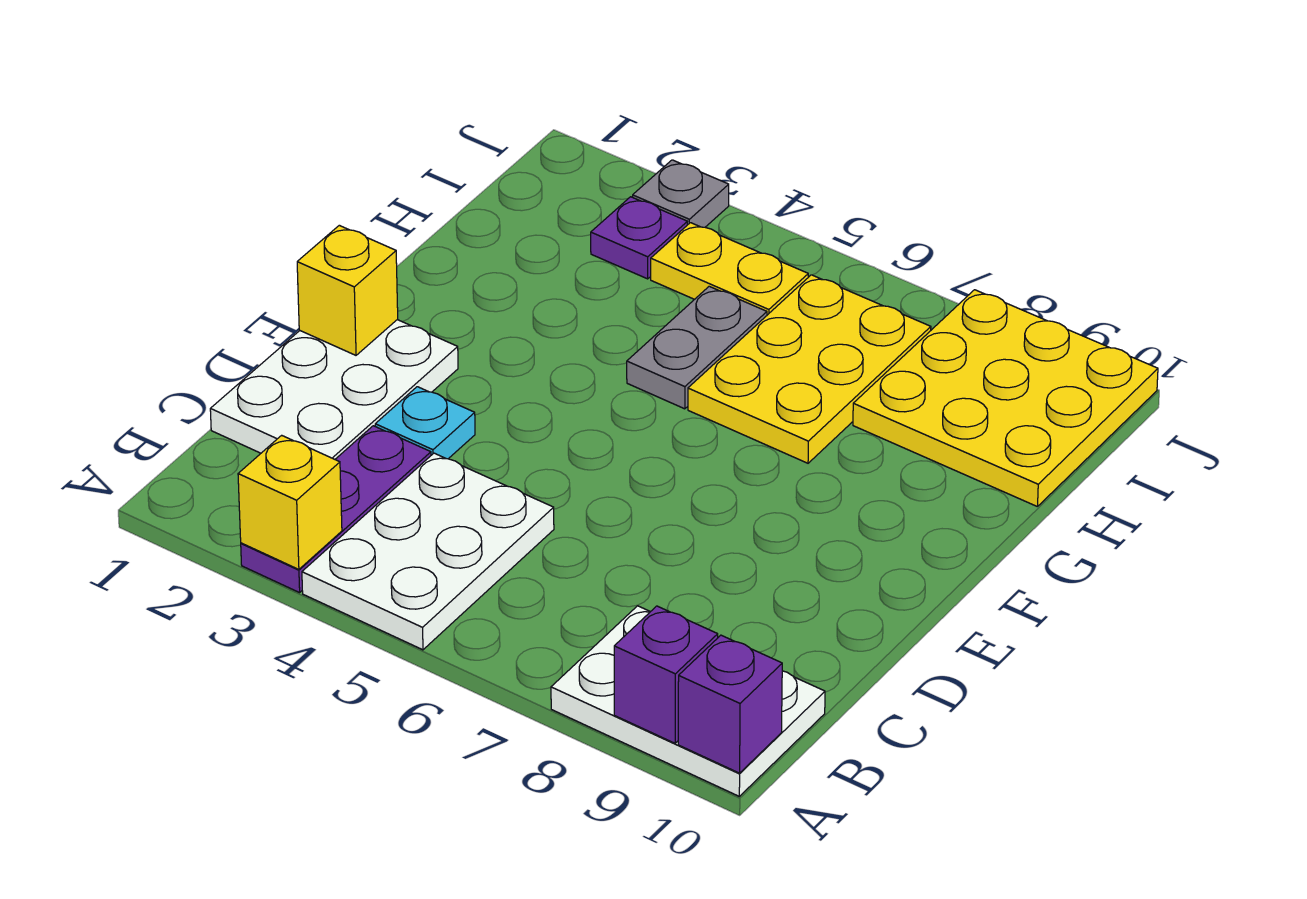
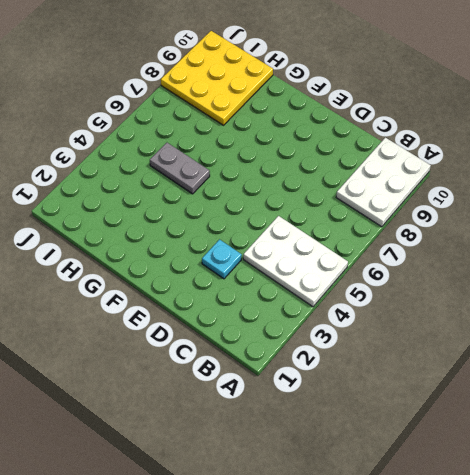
none -> purple 1x3 plate [241,426,431,593]
none -> white 2x3 plate [210,320,458,459]
none -> yellow 2x3 plate [688,275,931,463]

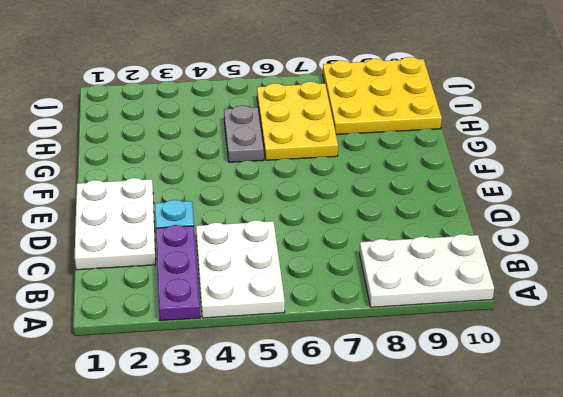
none -> purple 1x1 plate [591,197,687,279]
none -> yellow 1x2 plate [651,223,808,315]
none -> grey 1x1 plate [633,160,729,227]

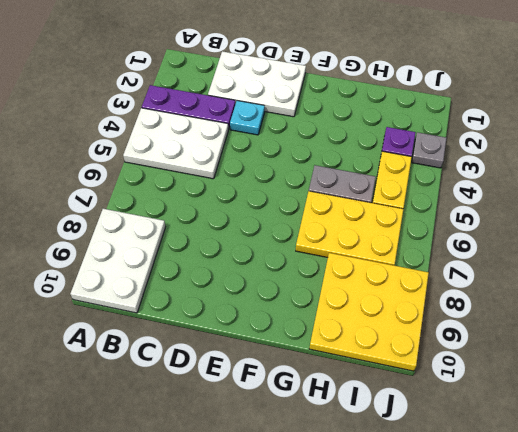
none -> yellow 1x1 brick [238,435,342,569]
none -> purple 1x1 brick [614,606,718,743]
none -> purple 1x1 brick [678,635,782,773]

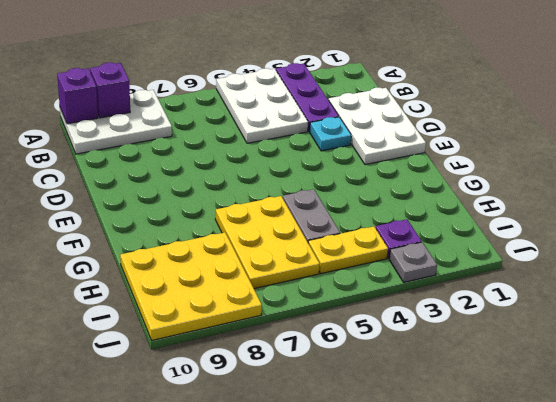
none -> yellow 1x1 brick [238,435,342,569]
none -> yellow 1x1 brick [297,225,398,355]

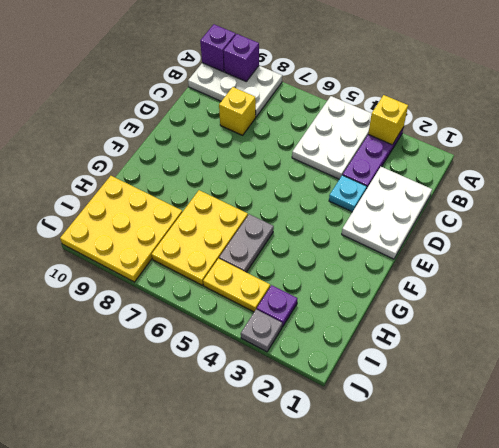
yellow 1x1 brick [219,87,256,135] -> yellow 1x1 brick moved to [297,225,398,355]

